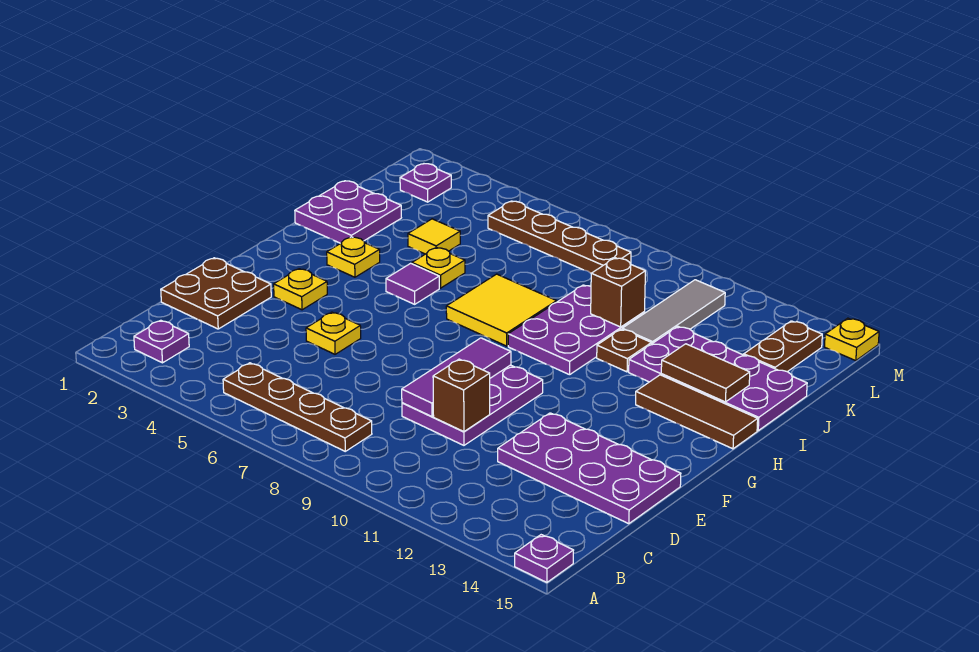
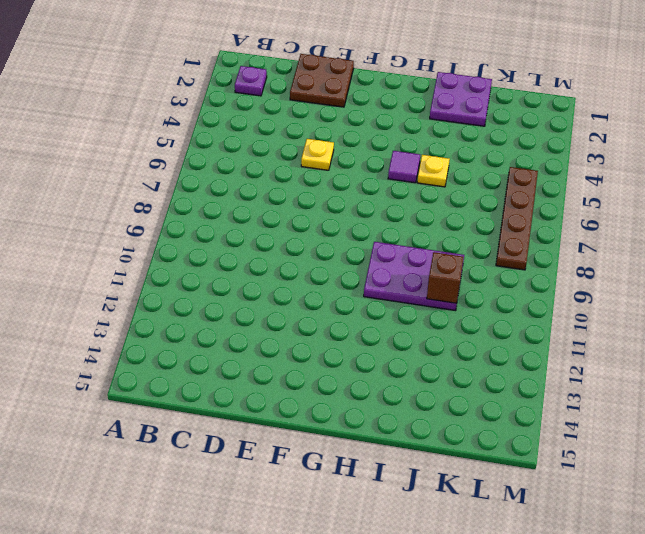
none -> purple 1x1 plate [515,535,574,582]
none -> brown 1x4 plate [223,363,372,451]
none -> purple 2x3 plate [402,365,543,445]

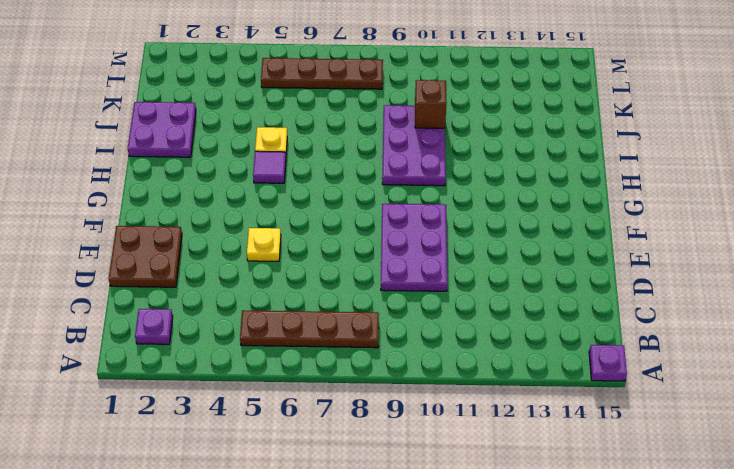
none -> purple 2x4 plate [498,413,681,524]
none -> yellow 1x1 plate [274,269,327,310]
none -> yellow 1x1 plate [327,237,380,277]

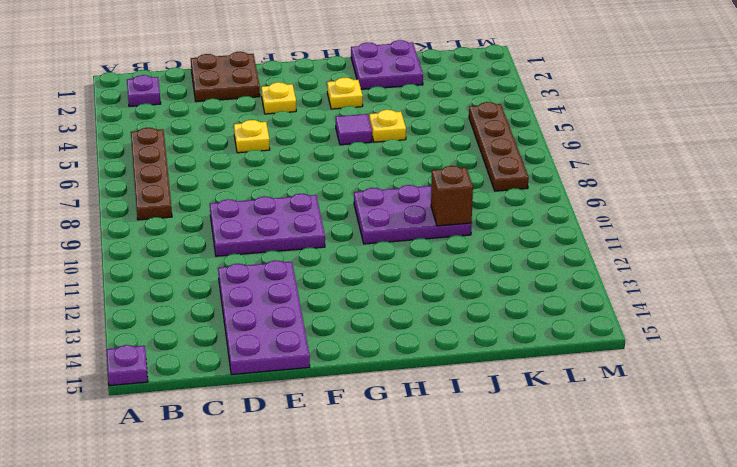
none -> yellow 2x2 tile [446,274,557,346]
none -> brown 1x3 tile [636,375,758,449]
none -> brown 1x1 plate [597,329,651,372]

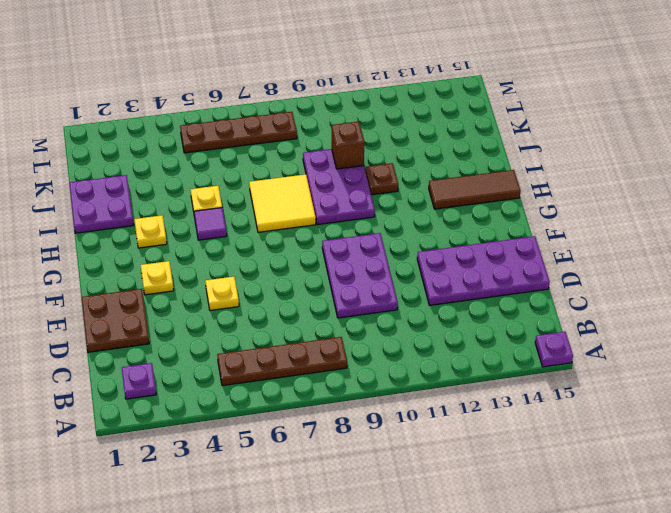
none -> purple 2x4 plate [629,327,807,431]
none -> yellow 1x1 tile [408,219,460,254]
none -> grey 1x3 tile [622,280,725,344]

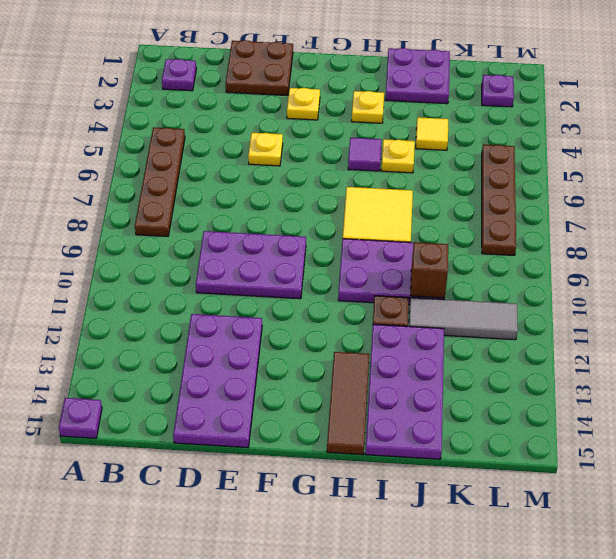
none -> brown 1x2 plate [744,321,822,372]
none -> yellow 1x1 plate [824,318,879,361]
none -> purple 1x3 tile [402,338,511,416]

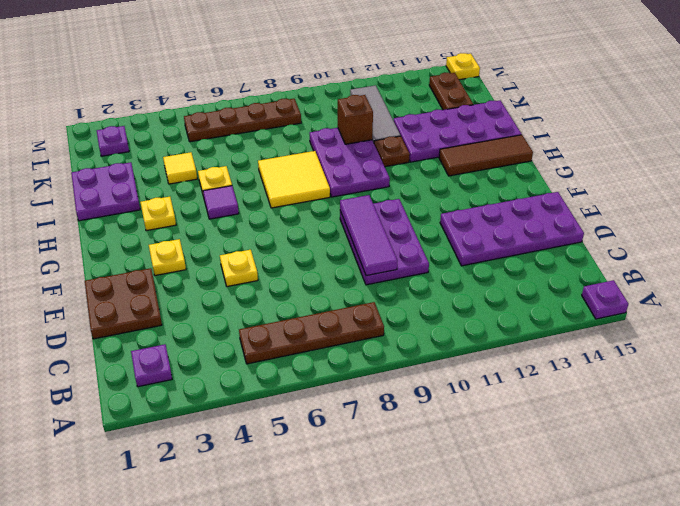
none -> brown 1x1 brick [433,359,490,432]
none -> brown 1x2 tile [661,344,750,402]

